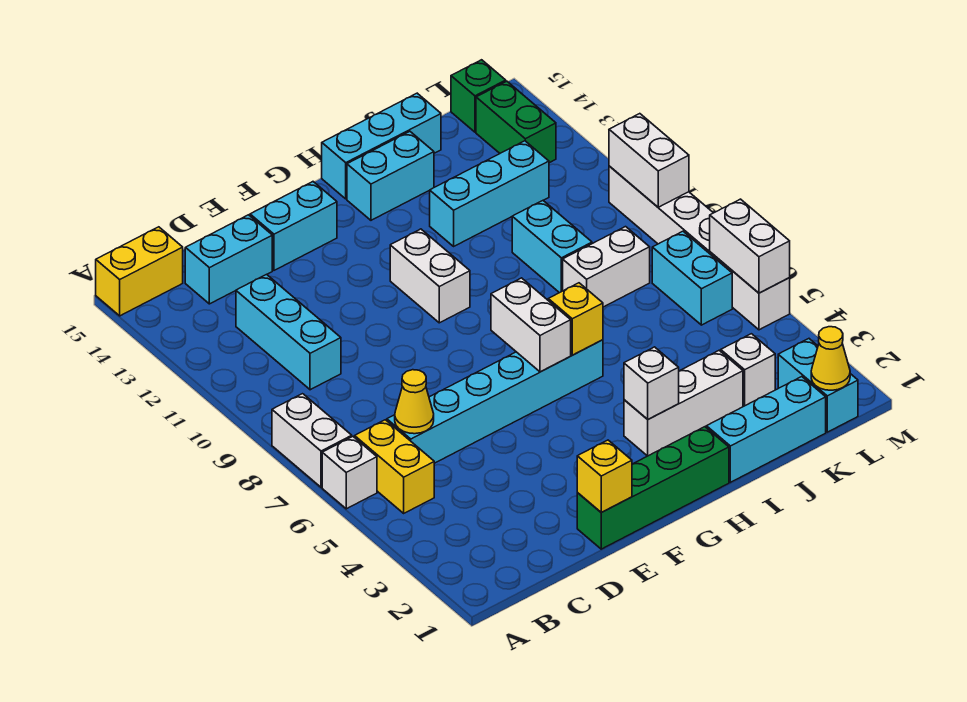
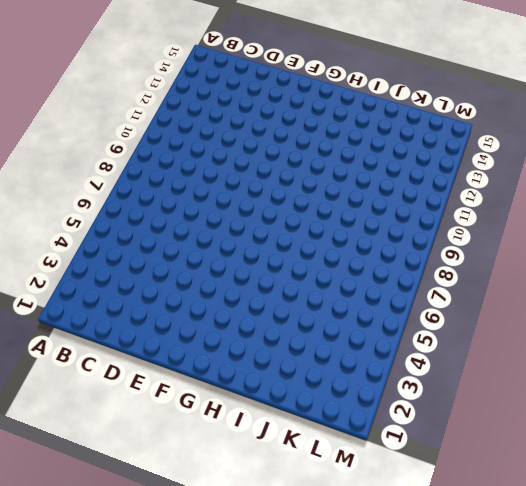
none -> white 1x1 brick [322,437,377,509]
none -> white 1x2 brick [272,394,352,487]
none -> yellow 1x2 brick [96,227,183,316]
none -> yellow 1x2 brick [355,420,434,513]

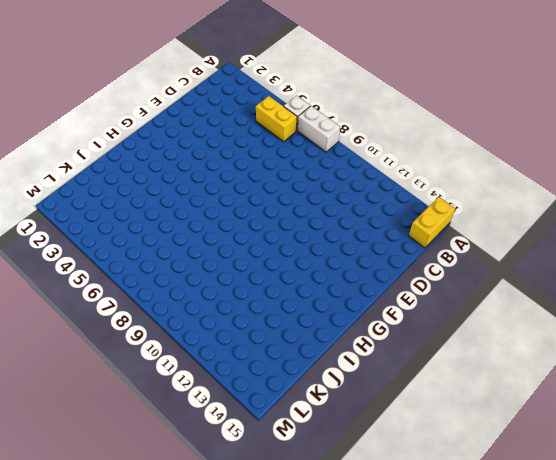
none -> cyan 1x6 brick [387,340,603,463]
none -> cyan 1x3 brick [236,274,341,390]
none -> cyan 1x2 brick [185,215,272,304]
none -> green 1x4 brick [577,427,729,549]

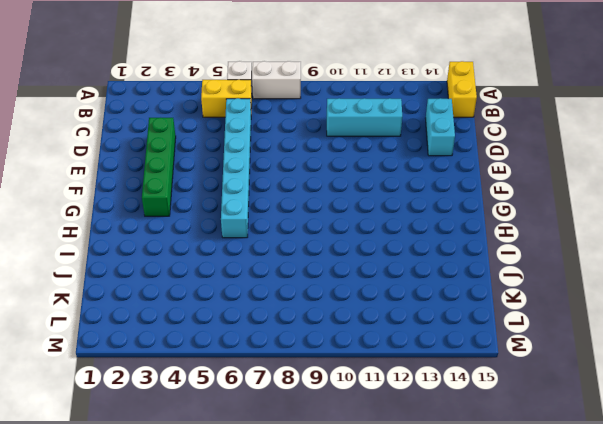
green 1x4 brick [142,118,176,216] -> green 1x4 brick moved to [577,427,729,549]
none -> cyan 1x2 brick [250,182,337,270]
none -> white 1x2 brick [390,229,470,323]
none -> white 1x3 brick [624,351,743,456]
none -> cyan 1x2 brick [347,131,434,220]

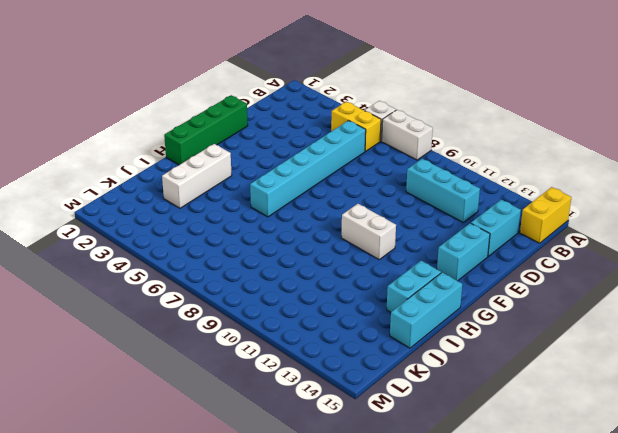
none -> cyan 1x3 brick [706,377,826,482]
none -> cyan 1x3 brick [430,141,549,246]
none -> white 1x2 brick [563,227,650,307]
none -> cyan 1x2 brick [512,201,592,293]

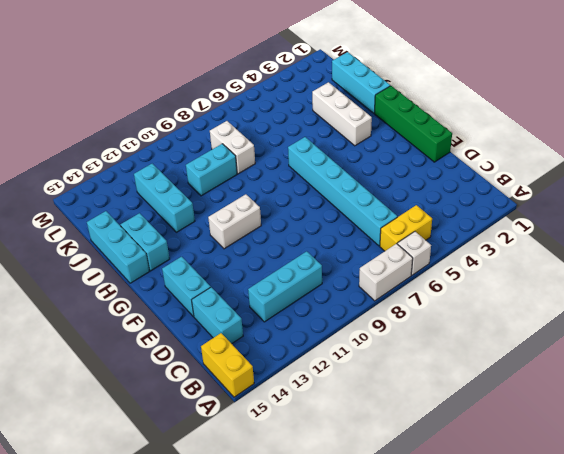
none -> white 1x1 brick [721,334,775,406]
none -> cyan 1x2 brick [778,339,858,432]
none -> cyan 1x2 brick [652,231,732,325]
none -> green 1x2 brick [476,81,556,163]

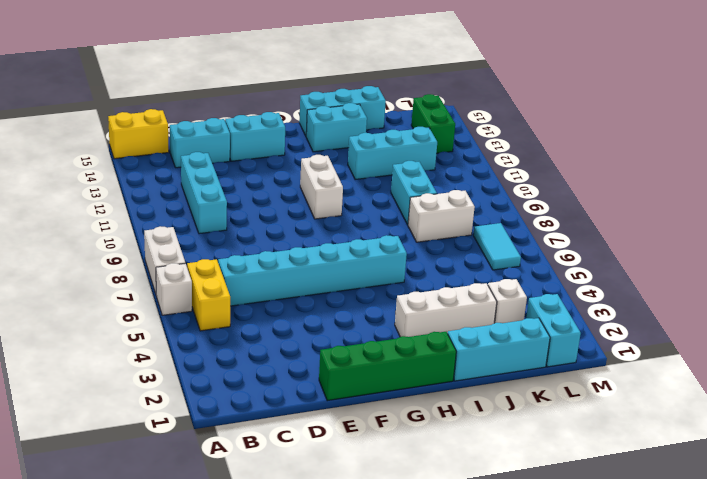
cyan 1x2 tile [473,223,521,270] -> cyan 1x2 brick [652,231,732,325]
none -> green 1x1 brick [451,60,506,132]
none -> white 1x6 brick [609,166,790,330]
none -> yellow 1x1 cone [395,370,434,434]
none -> yellow 1x1 brick [577,440,632,512]

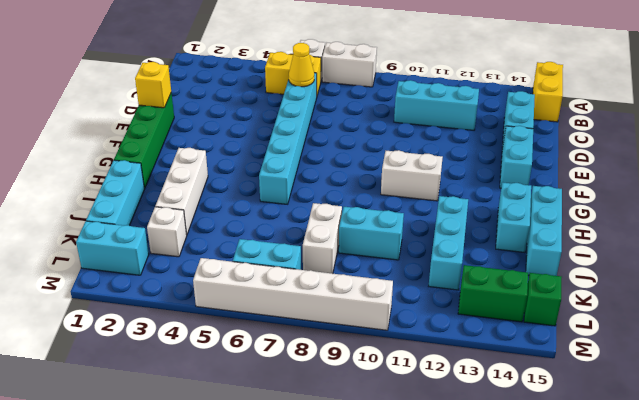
none -> white 1x2 brick [491,278,571,372]
none -> white 1x1 brick [624,347,679,419]
none -> yellow 1x1 brick [548,283,603,355]
none -> yellow 1x1 cone [811,327,850,390]

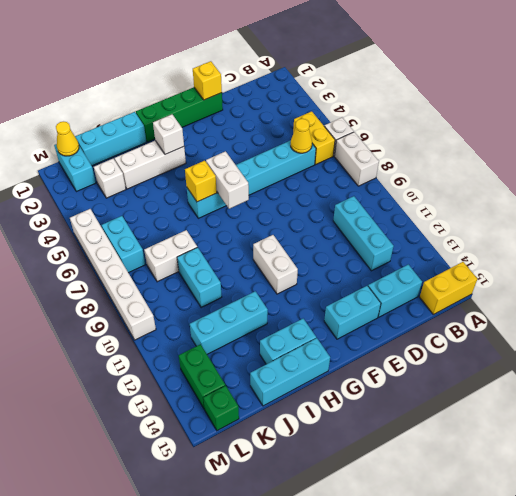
none -> white 1x2 brick [710,199,790,293]
none -> white 1x2 brick [609,114,689,207]

